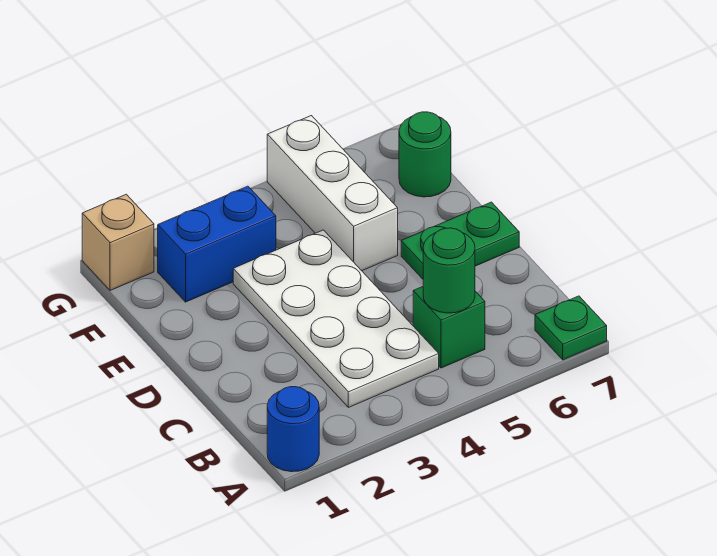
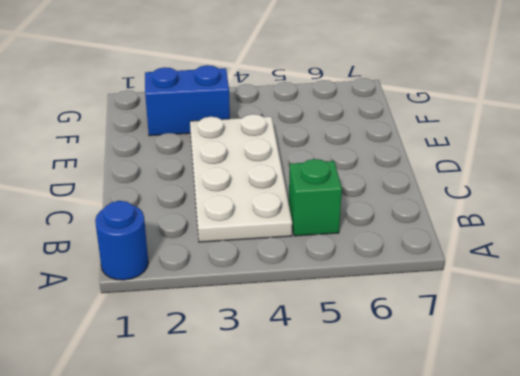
none -> green 1x1 plate [535,296,607,360]
none -> green 1x2 plate [401,202,519,279]

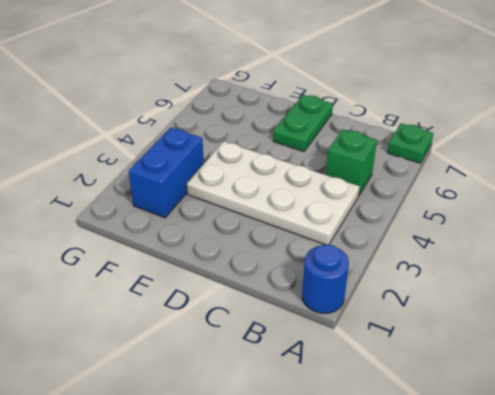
none -> white 1x3 brick [267,116,398,271]
none -> green 1x1 round brick [399,112,451,197]

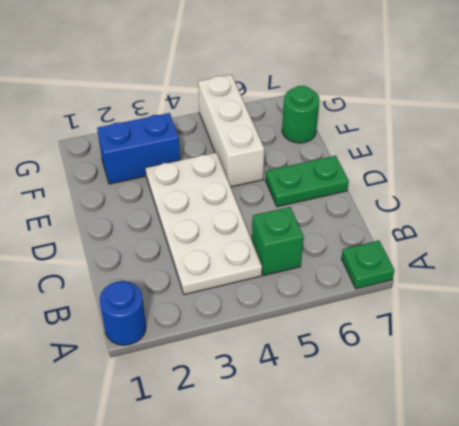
none -> tan 1x1 brick [82,194,154,291]
none -> green 1x1 round brick [423,228,475,313]

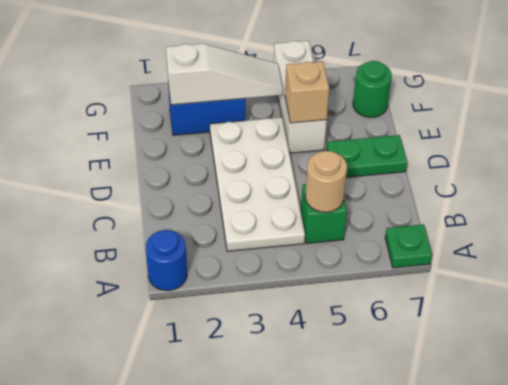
tan 1x1 round brick [305,151,347,212] -> green 1x1 round brick [423,228,475,313]
tan 1x1 brick [285,61,329,123] -> tan 1x1 brick moved to [82,194,154,291]
white 1x3 slope [166,44,283,105] -> none

